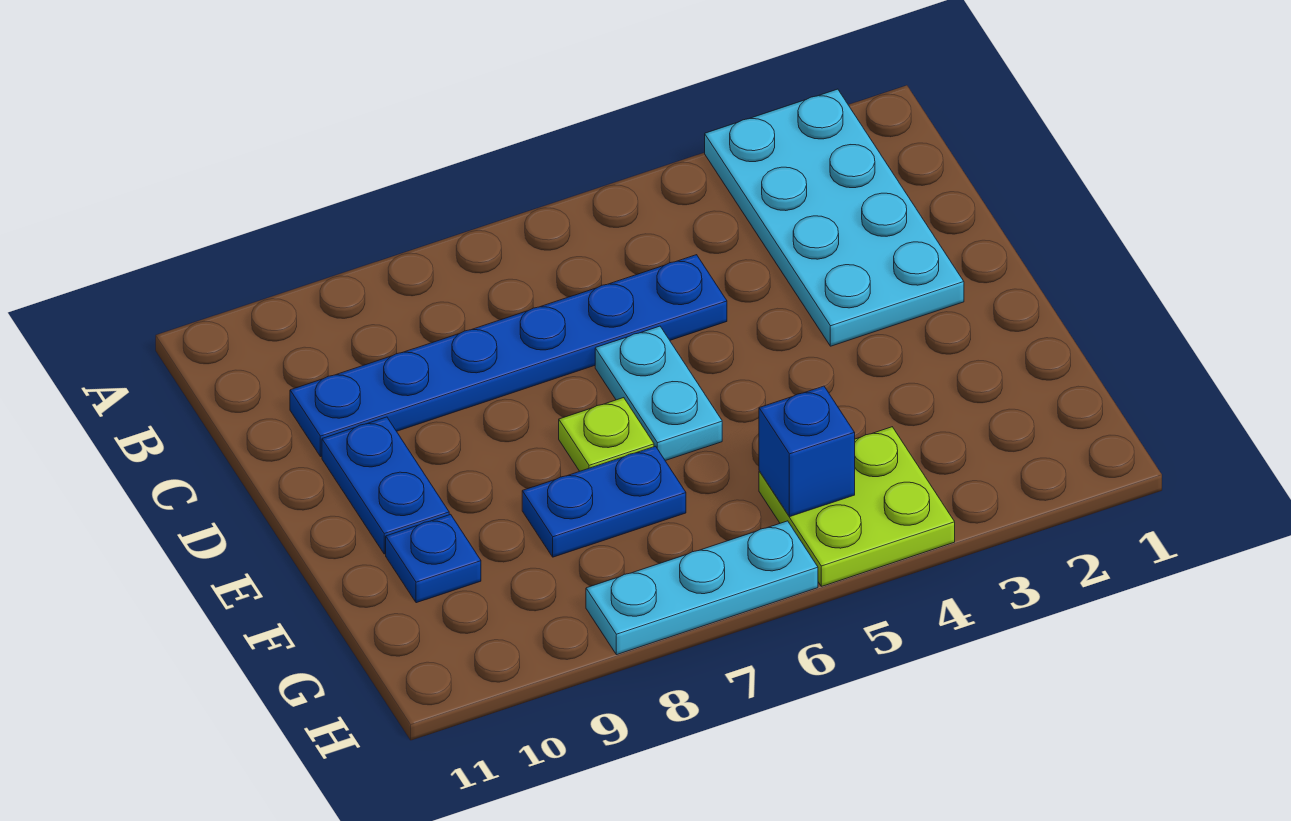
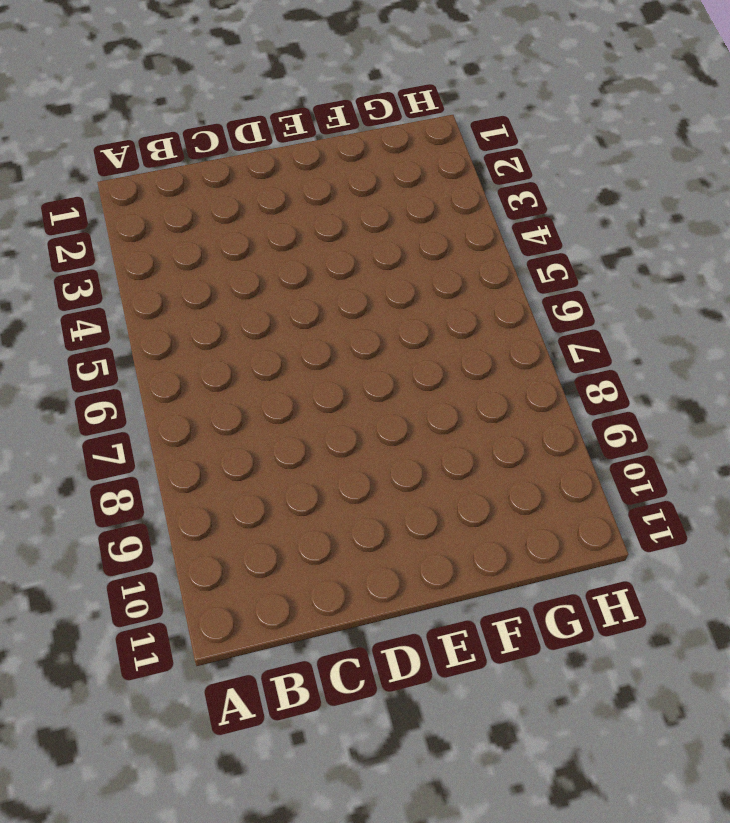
none -> cyan 2x4 plate [705,89,964,346]
none -> blue 1x6 plate [290,255,727,457]

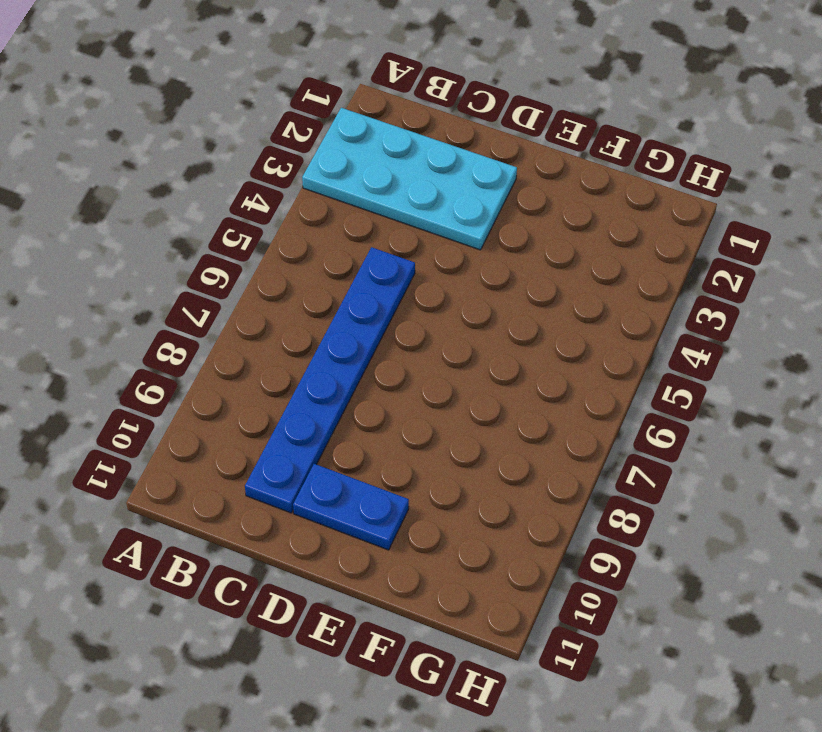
none -> cyan 1x2 plate [595,326,722,461]
none -> lime 1x1 plate [559,398,654,471]

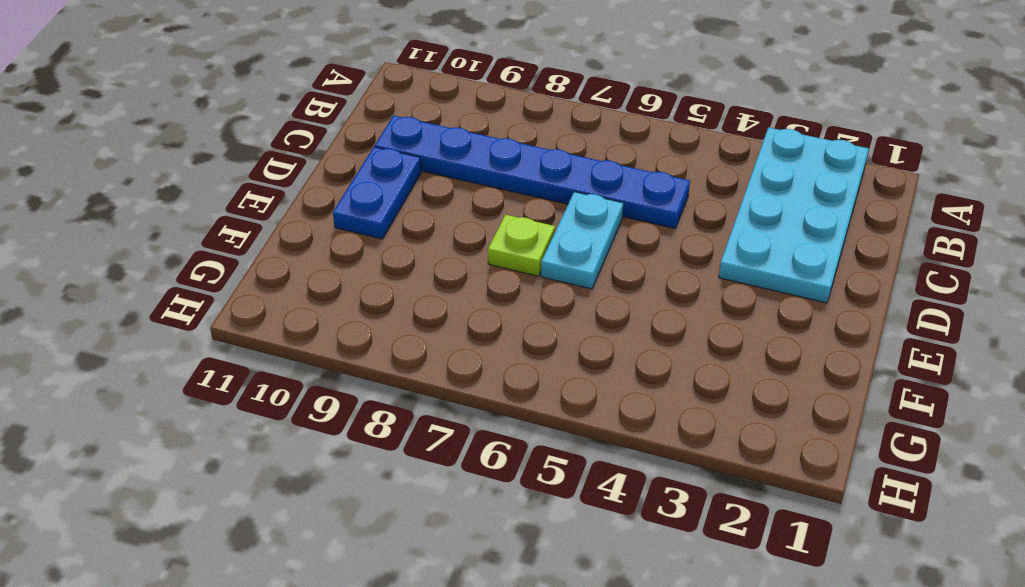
none -> blue 1x2 plate [522,446,686,557]
none -> blue 1x1 plate [386,514,481,603]

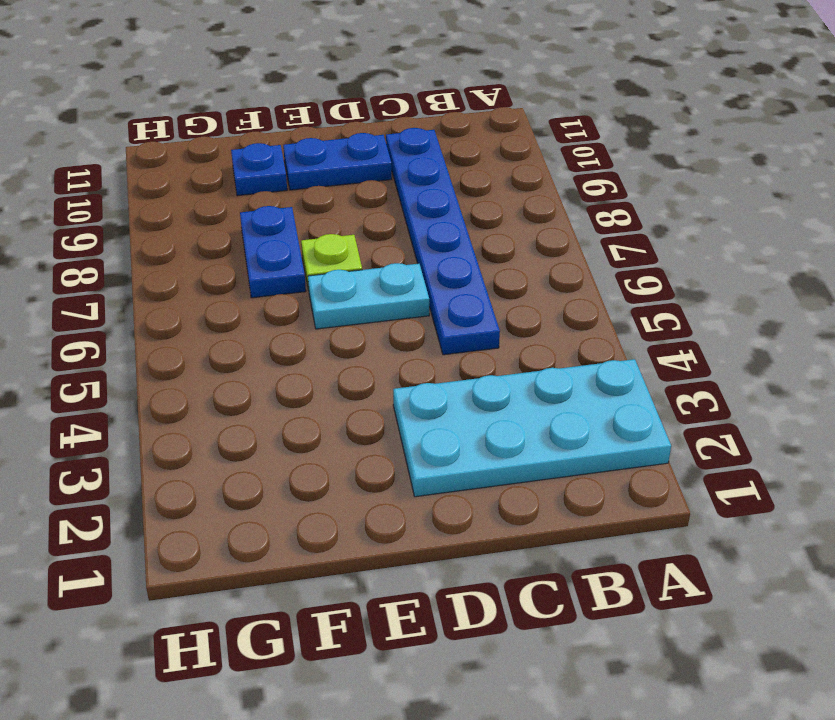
none -> lime 2x2 plate [759,427,955,586]
none -> cyan 1x3 plate [586,521,818,655]

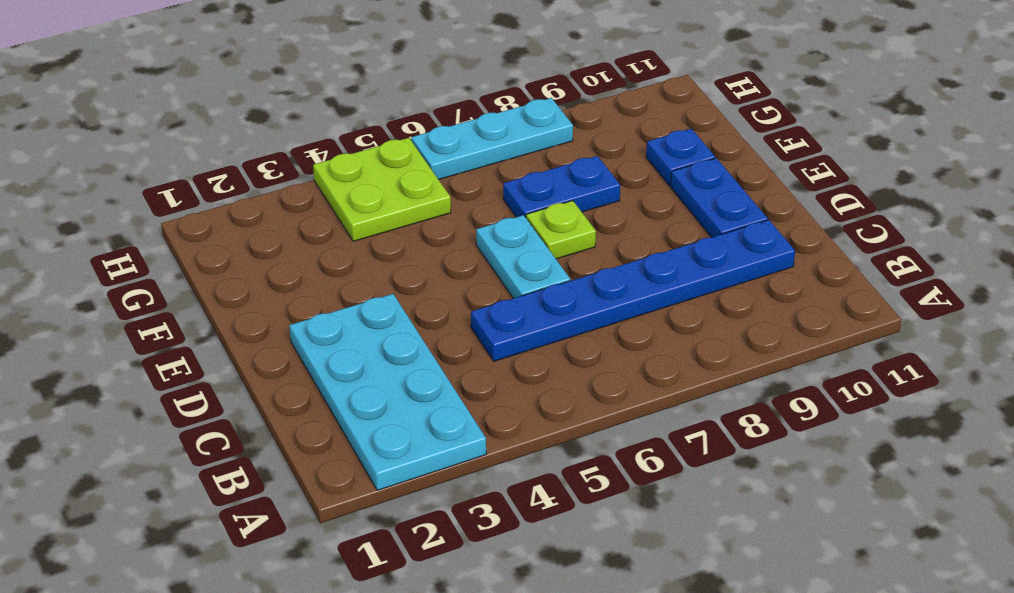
none -> blue 1x1 brick [759,386,855,517]

